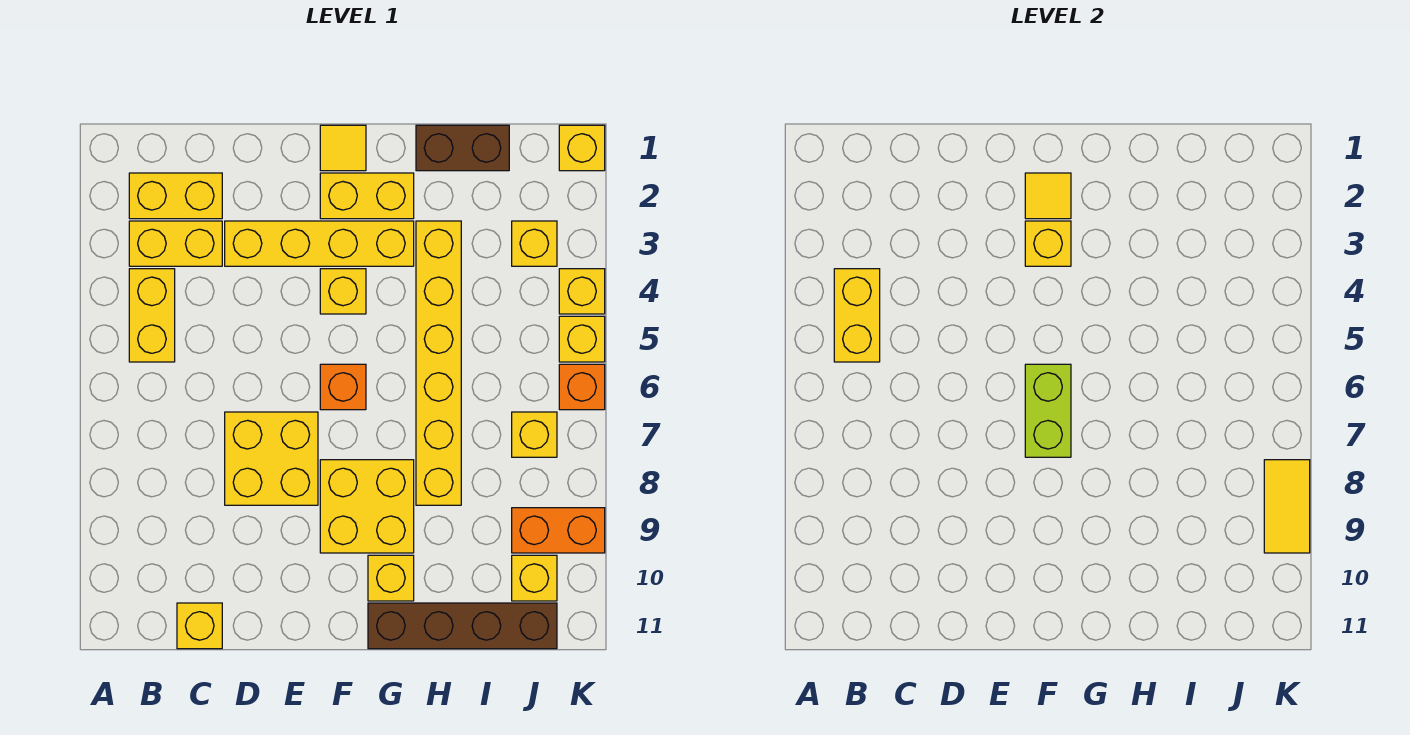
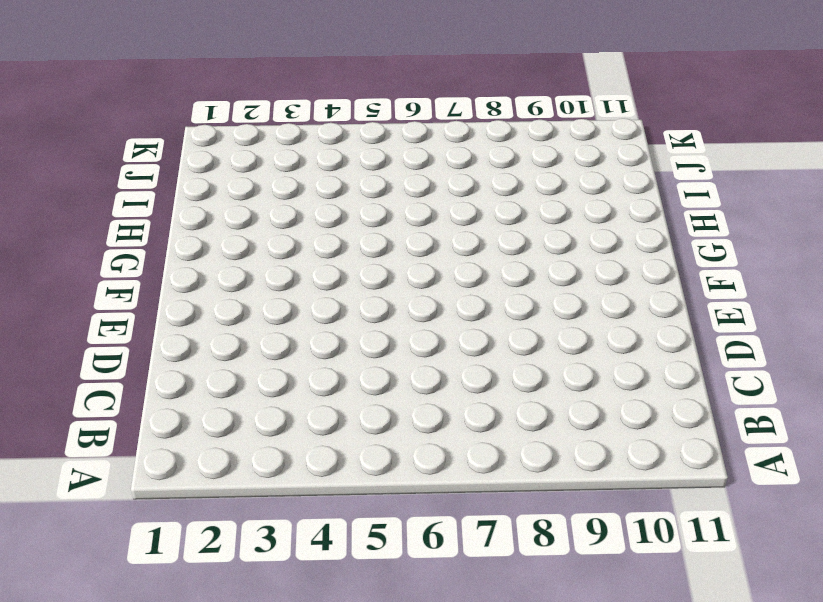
none -> yellow 1x2 brick [129,173,222,219]
none -> yellow 1x2 brick [129,221,222,266]
none -> yellow 1x2 brick [129,269,175,362]

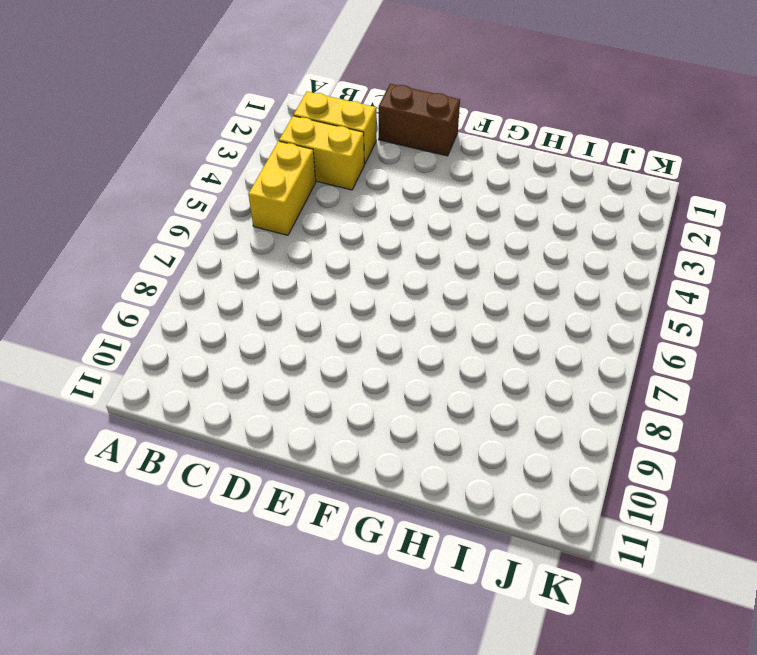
brown 1x2 brick [379,84,460,156] -> brown 1x2 brick moved to [416,125,509,171]
none -> yellow 1x1 brick [177,603,222,649]
none -> yellow 1x4 brick [225,221,414,266]
none -> yellow 2x2 brick [225,412,318,505]

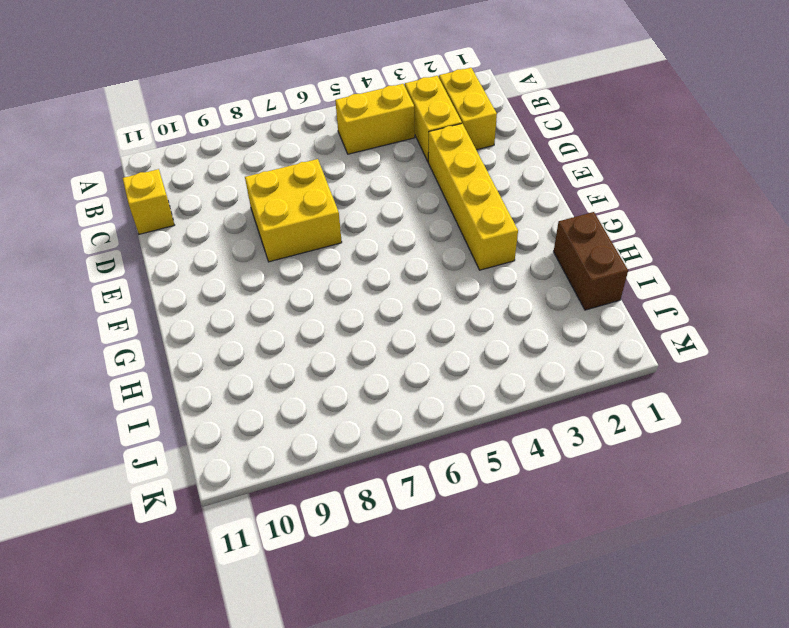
none -> yellow 1x1 tile [320,125,366,171]
none -> yellow 1x2 brick [320,173,414,219]
none -> yellow 1x1 brick [320,269,366,314]

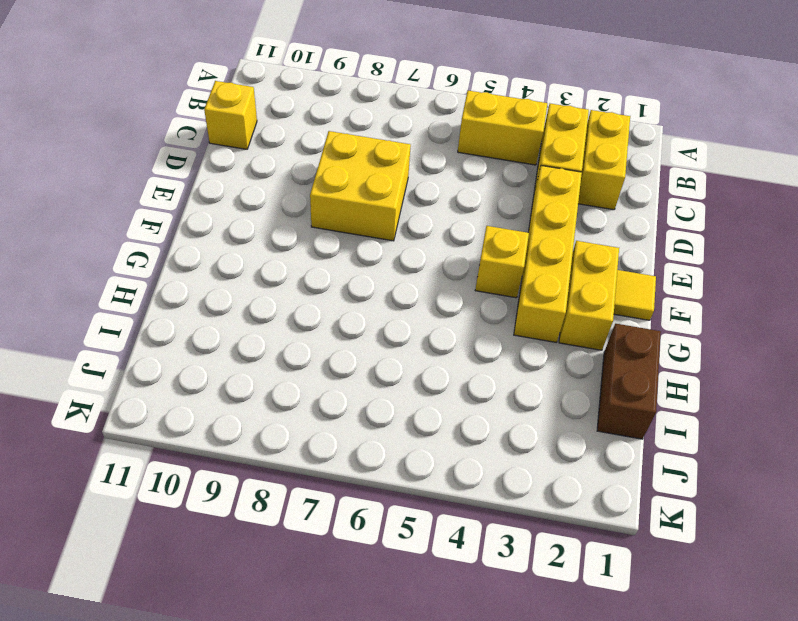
none -> orange 1x1 brick [320,364,366,410]
none -> yellow 2x2 brick [320,460,414,553]
none -> yellow 1x1 brick [368,555,414,601]

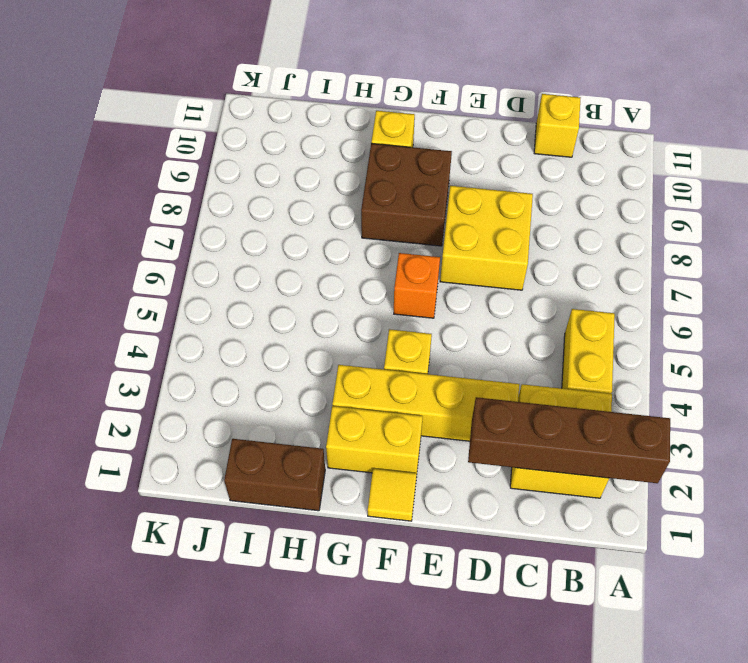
brown 1x4 brick [468,397,670,483] -> brown 1x4 brick moved to [368,603,557,649]
brown 2x2 brick [361,143,452,246] -> yellow 2x2 brick [320,460,414,553]
none -> yellow 1x6 brick [416,221,461,505]
none -> yellow 1x1 brick [512,221,557,266]
none -> yellow 1x1 brick [512,412,557,457]

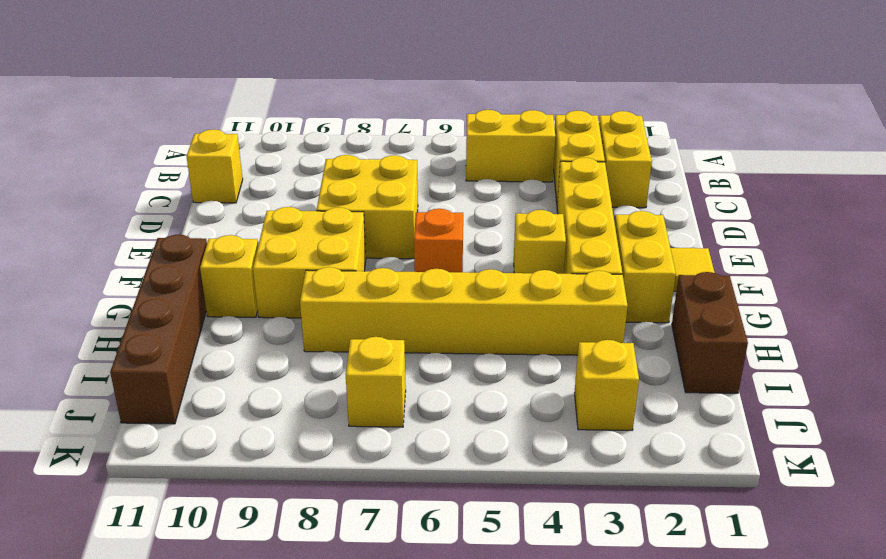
none -> orange 1x2 brick [512,508,605,553]
none -> yellow 1x1 brick [512,555,557,601]
none -> yellow 1x1 brick [559,125,605,171]

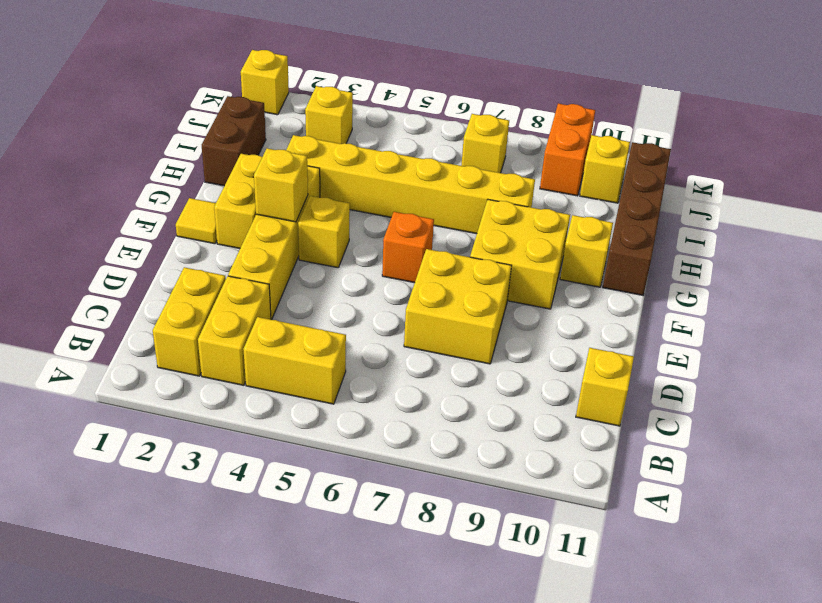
none -> yellow 1x1 brick [559,269,605,314]
none -> yellow 1x1 brick [559,316,605,362]
none -> orange 1x1 brick [559,364,605,410]

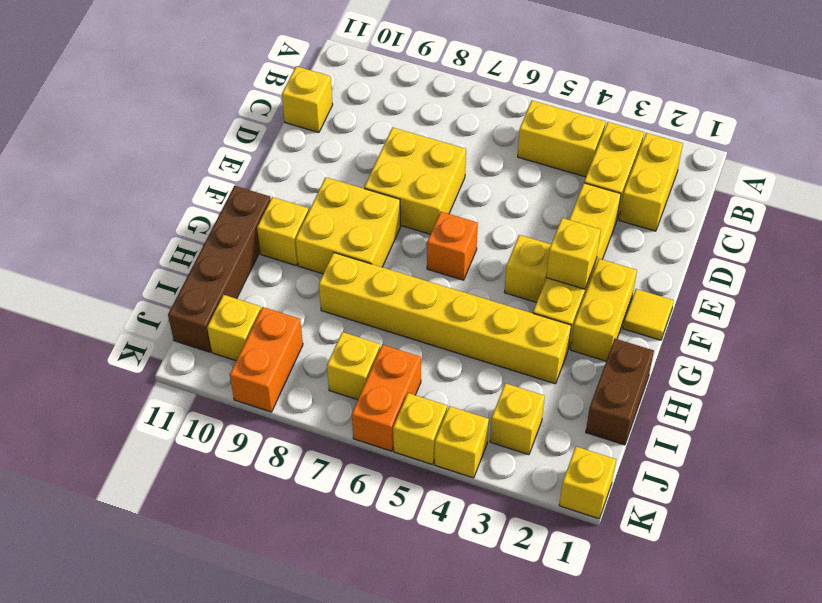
orange 1x2 brick [352,345,421,451] -> orange 1x1 brick [559,364,605,410]
none -> yellow 1x2 brick [834,269,880,362]
none -> yellow 1x1 tile [1025,173,1071,219]
none -> lime 1x2 brick [1025,364,1071,457]

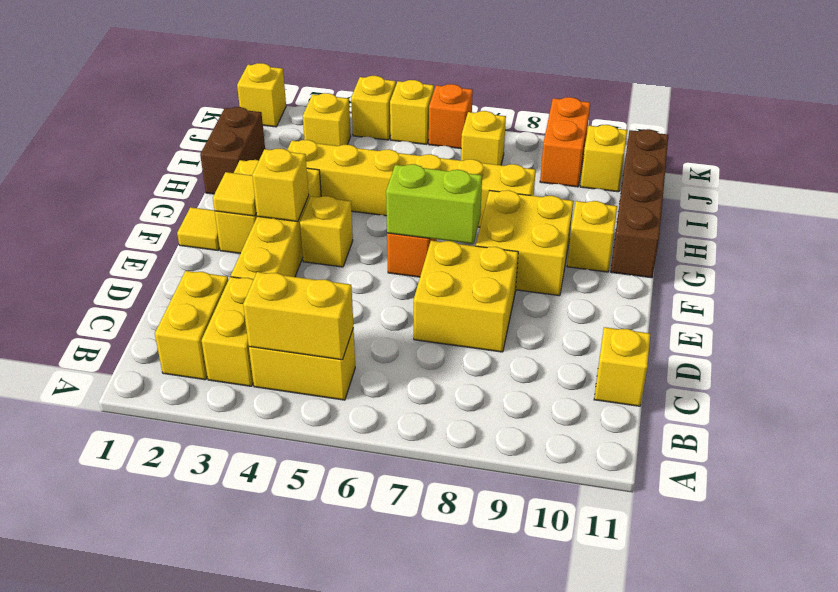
none -> yellow 1x2 tile [1264,460,1310,553]

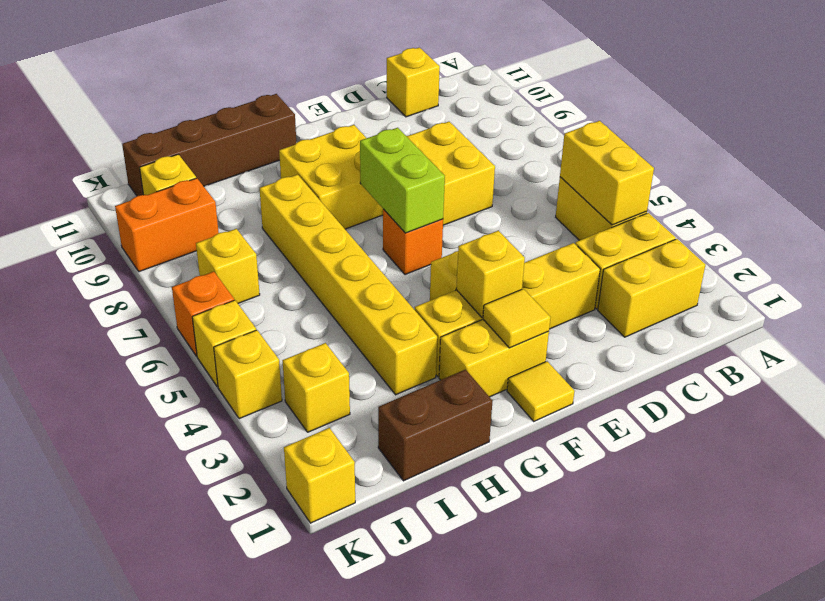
none -> yellow 1x1 brick [368,555,414,601]
none -> yellow 1x2 tile [1264,460,1310,553]

